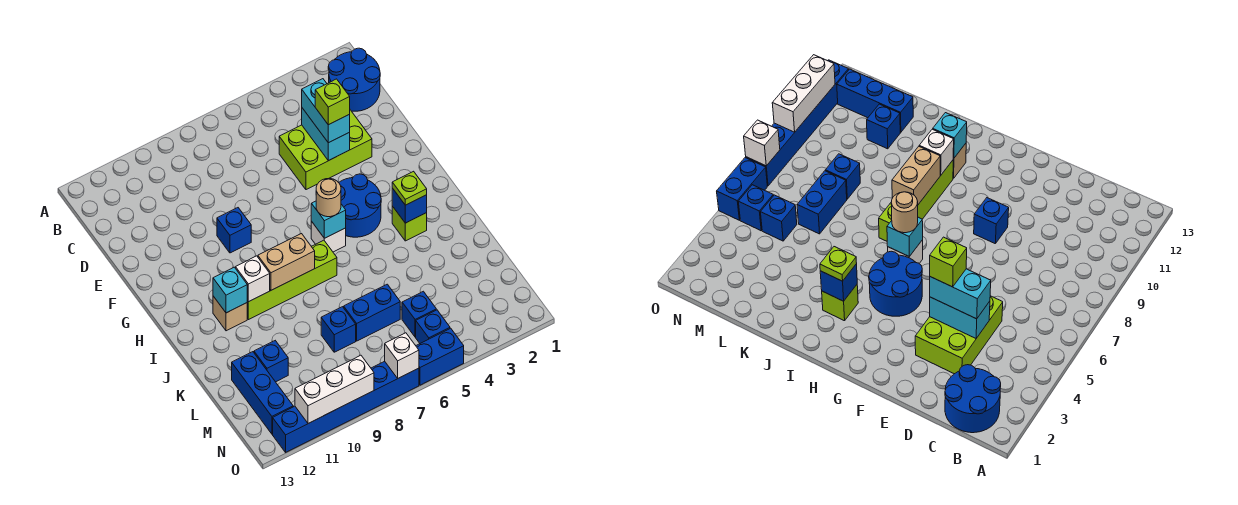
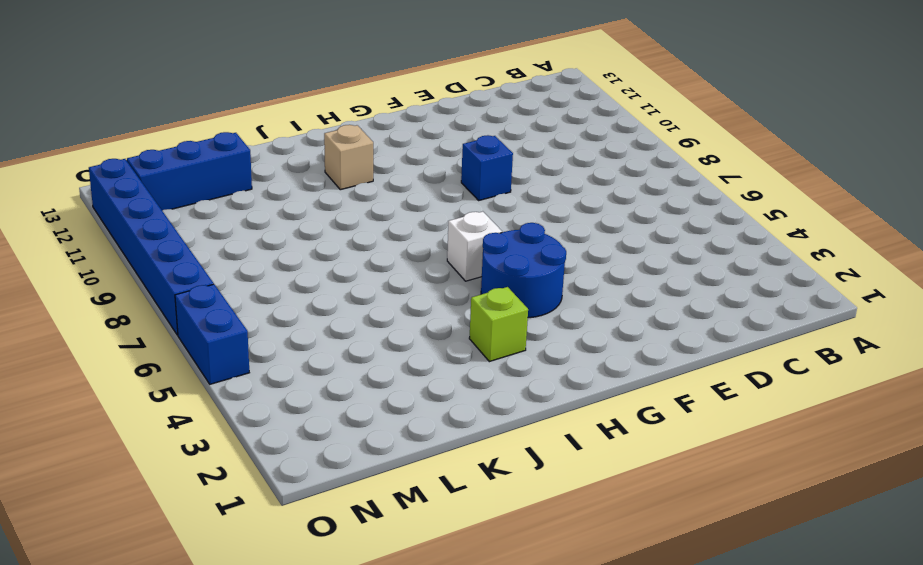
none -> blue 2x2 round brick [328,48,380,111]
none -> lime 2x3 brick [279,110,372,190]
none -> lime 1x4 brick [247,240,337,320]

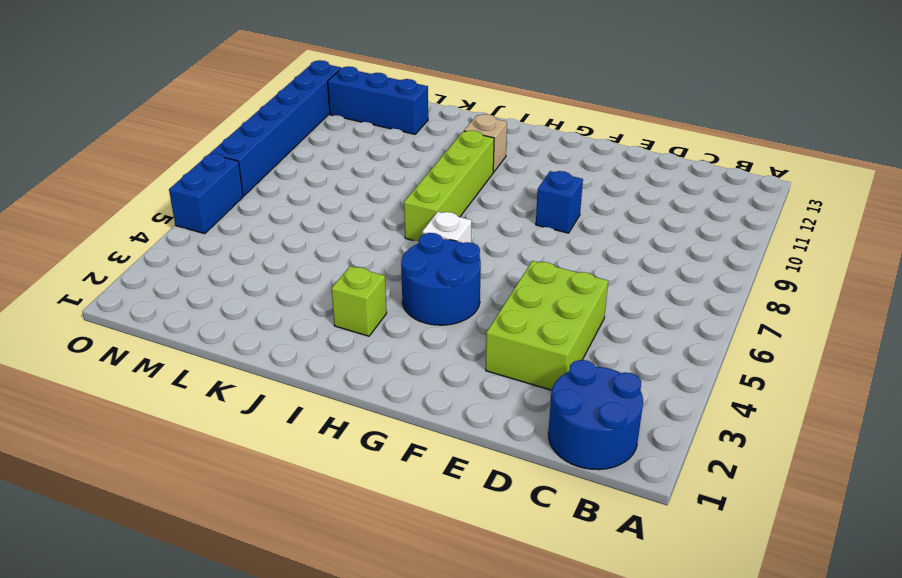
none -> blue 1x2 brick [344,284,400,341]
none -> blue 1x1 brick [321,307,356,352]
none -> blue 1x1 brick [254,341,288,382]

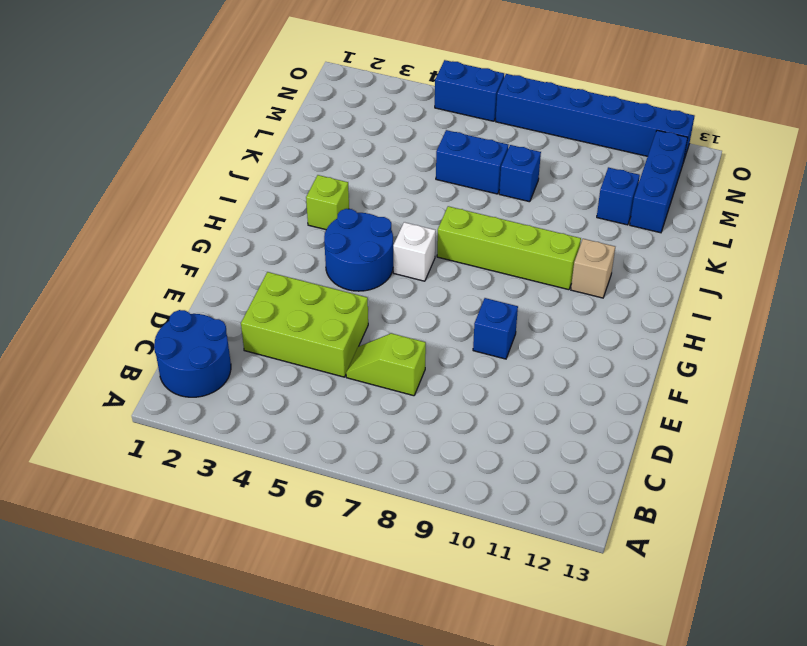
lime 1x2 slope [346,333,426,396] -> none
none -> blue 1x1 brick [402,291,436,337]
none -> blue 1x1 brick [416,310,450,343]
none -> cyan 1x2 brick [302,108,350,161]

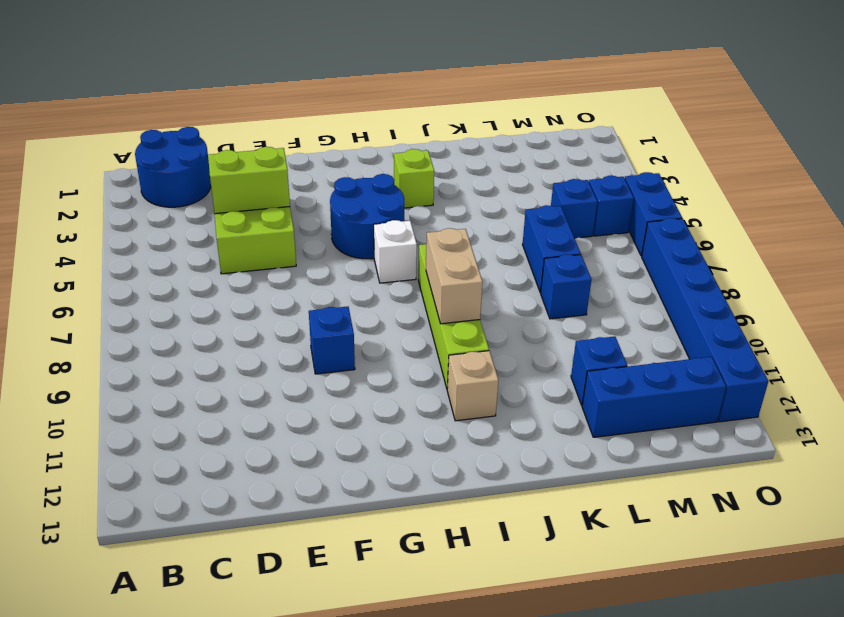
lime 1x2 brick [208,147,290,214] -> cyan 1x2 brick [302,108,350,161]
none -> cyan 1x1 brick [311,201,346,238]
none -> blue 1x1 brick [392,188,427,223]
none -> white 1x1 brick [235,256,270,302]

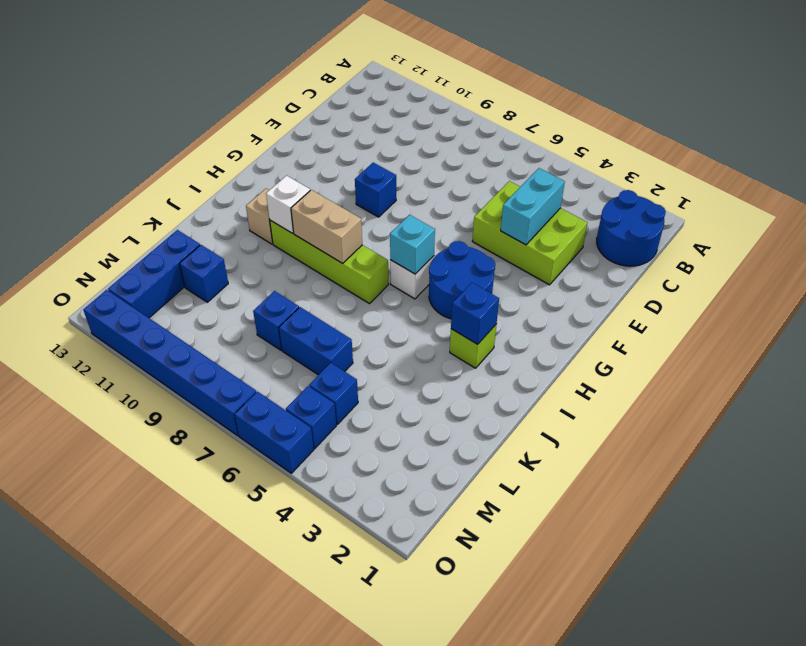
none -> cyan 1x1 brick [213,267,247,313]
none -> white 1x1 brick [385,333,419,378]
none -> white 1x3 brick [295,355,374,423]

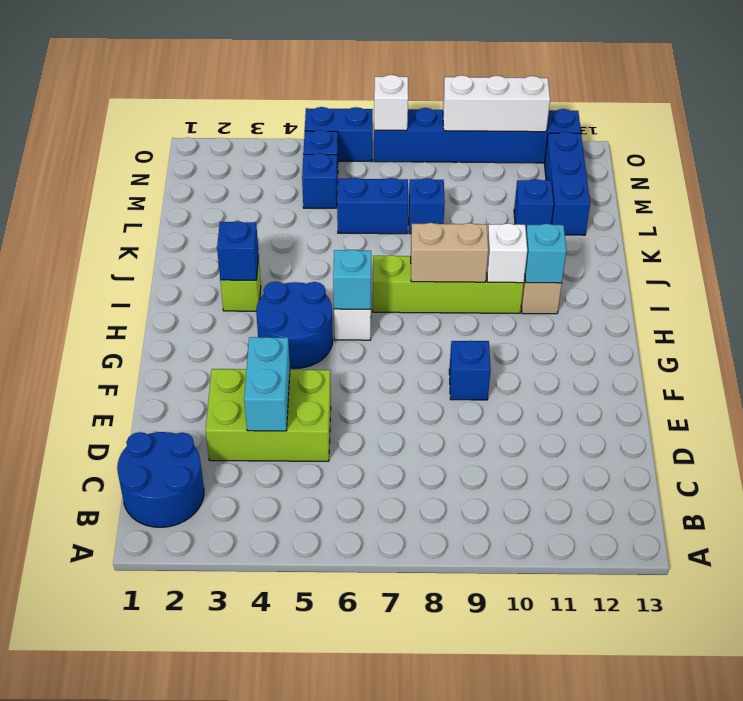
none -> cyan 1x2 brick [302,79,350,143]
none -> tan 1x1 round brick [316,178,341,217]
none -> lime 1x1 plate [392,171,427,205]

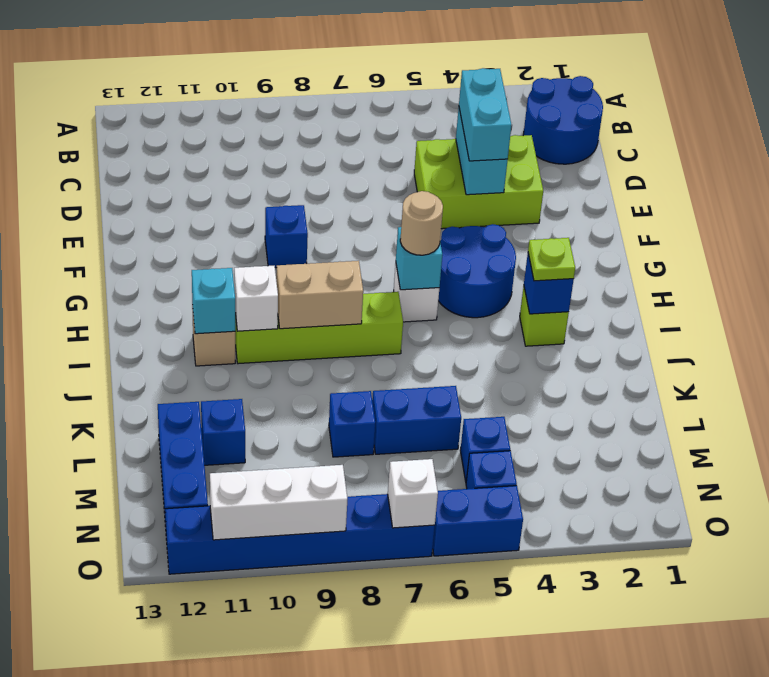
none -> lime 1x1 brick [315,79,350,125]

